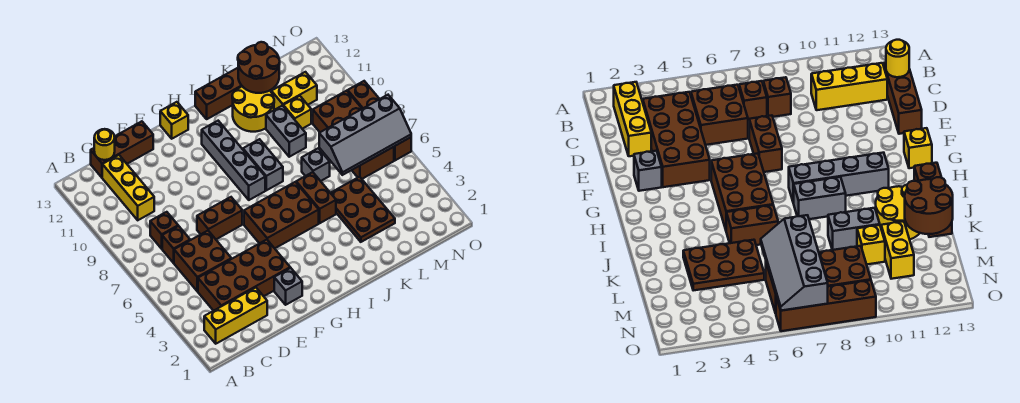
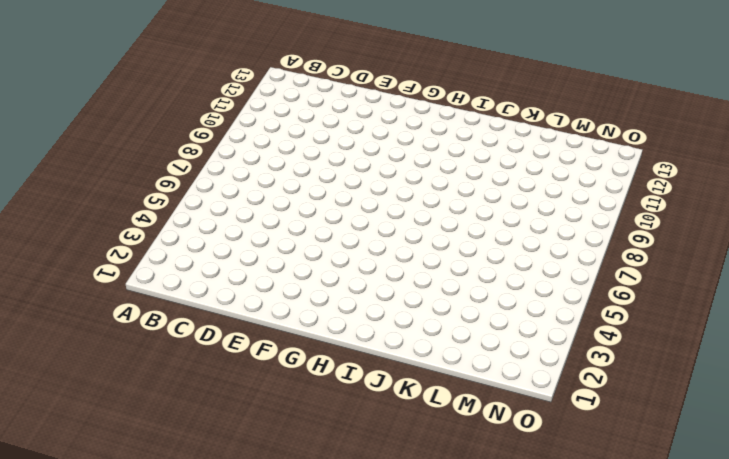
none -> yellow 1x3 brick [204,287,267,344]
none -> brown 2x4 brick [198,240,290,311]
none -> brown 2x2 brick [174,231,231,291]

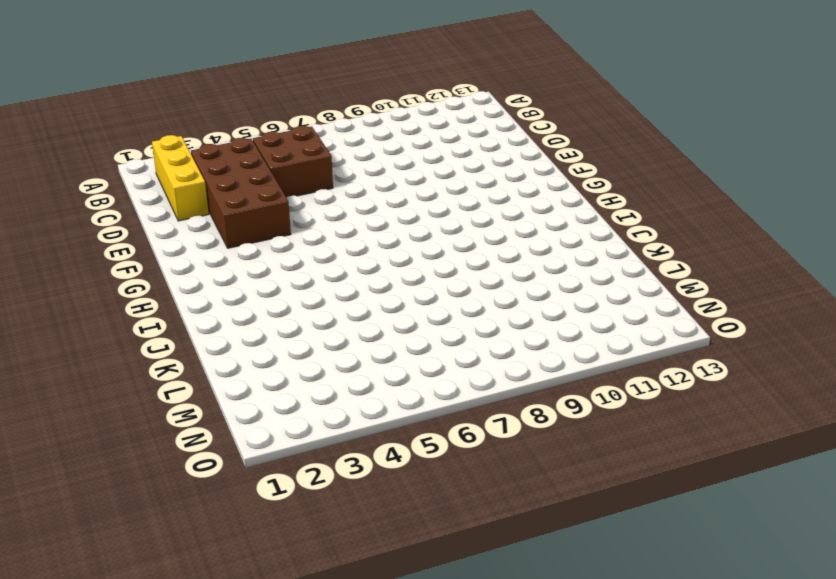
none -> brown 1x1 brick [162,226,190,263]
none -> brown 1x1 brick [150,212,178,249]
none -> yellow 1x3 brick [102,155,154,220]

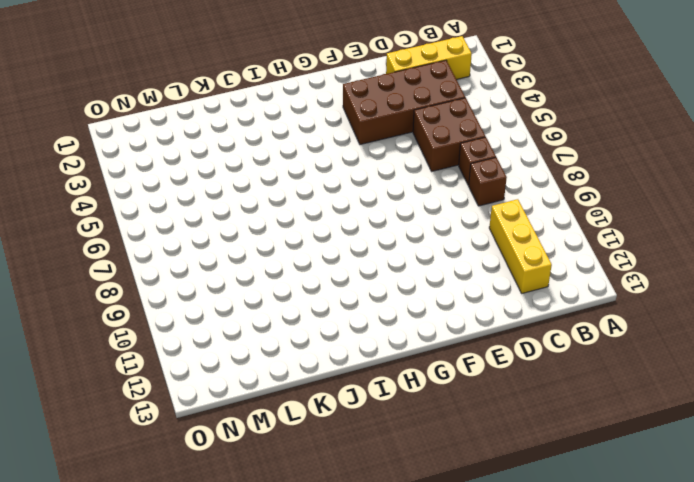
none -> brown 1x3 brick [91,121,153,177]
none -> brown 1x2 brick [197,197,242,239]
none -> grey 1x1 brick [274,268,302,305]

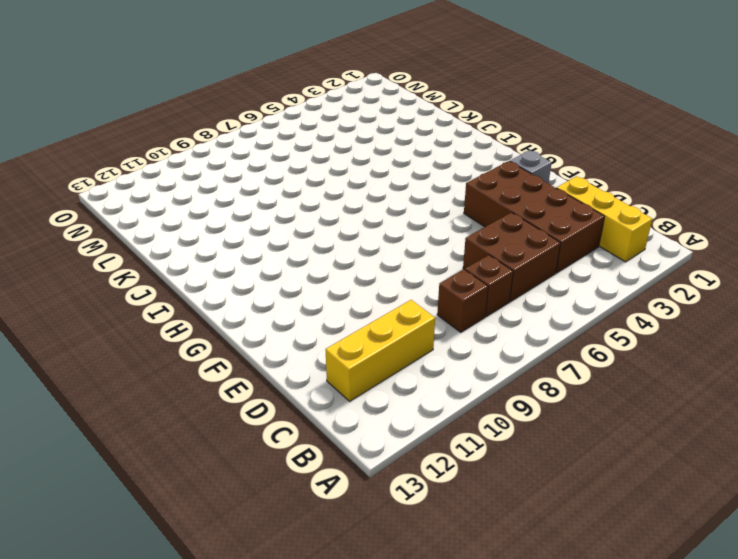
none -> brown 1x3 brick [91,121,153,177]
none -> brown 1x2 brick [197,197,242,239]
none -> brown 2x3 brick [244,182,319,248]

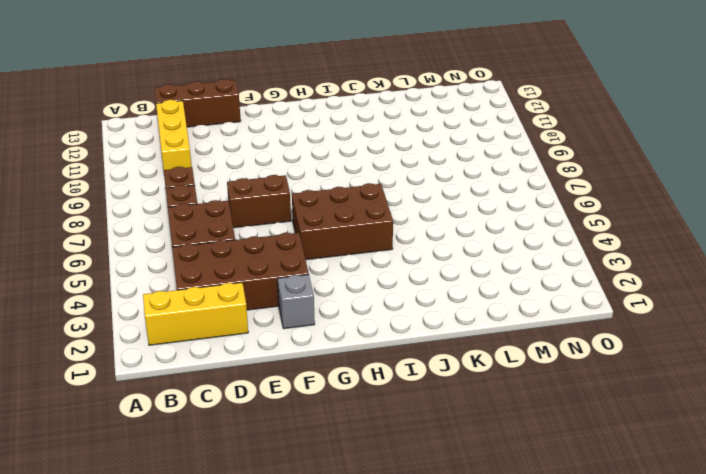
none -> yellow 1x1 brick [160,102,188,139]
none -> grey 1x4 brick [202,121,265,200]
none -> grey 1x2 brick [243,139,283,190]

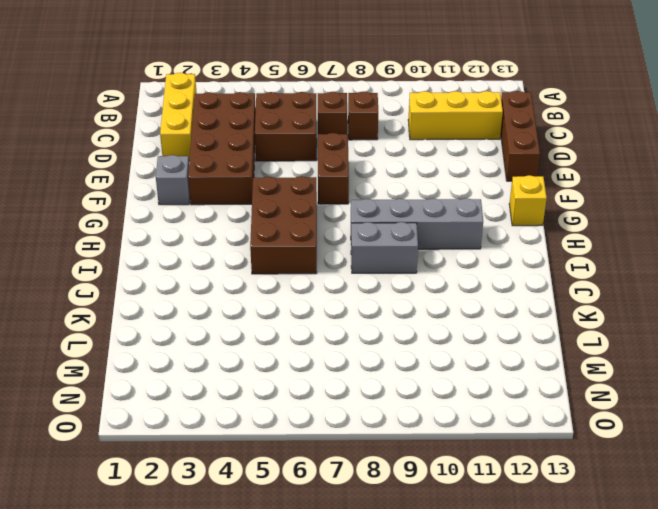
none -> brown 1x3 brick [195,68,242,119]
none -> brown 1x2 brick [296,172,336,223]
none -> yellow 2x2 round brick [232,86,274,132]

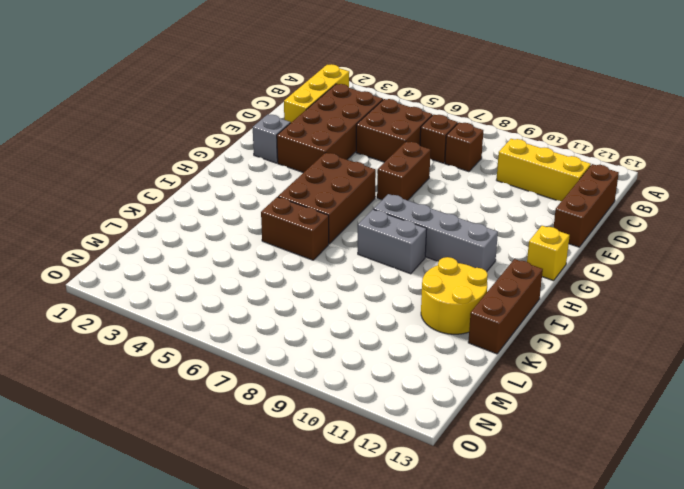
none -> brown 2x3 plate [331,177,395,242]
none -> grey 1x1 brick [302,148,330,181]
none -> grey 1x2 brick [266,105,306,157]

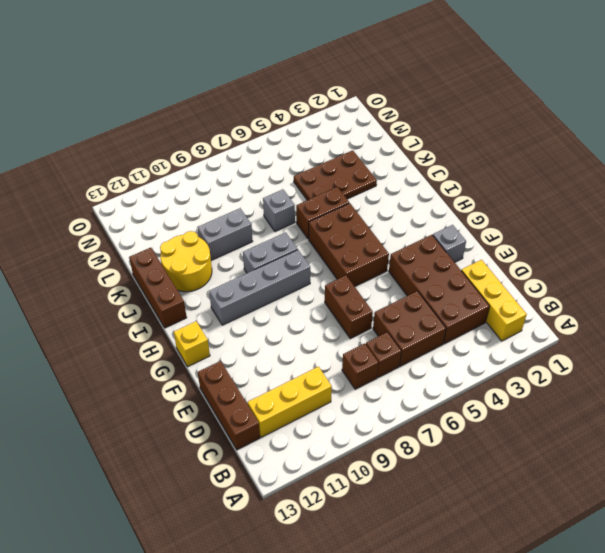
none -> yellow 1x1 brick [283,96,311,129]
none -> yellow 1x2 brick [271,72,317,109]
none -> brown 2x4 brick [313,91,394,179]

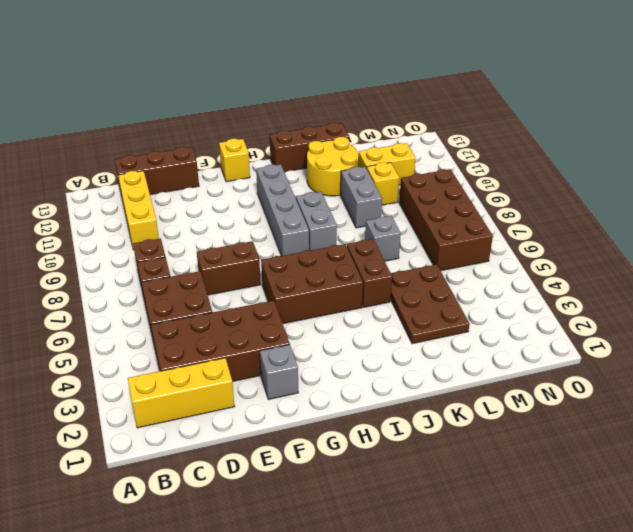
none -> brown 1x4 brick [348,81,411,160]
none -> yellow 1x1 round brick [94,129,115,160]
none -> brown 2x2 round brick [238,42,280,93]

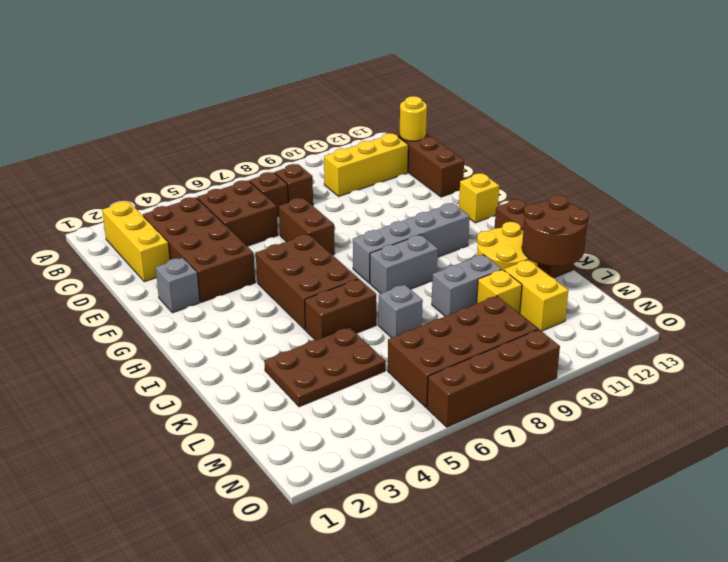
none -> grey 2x4 slope [319,95,411,175]

